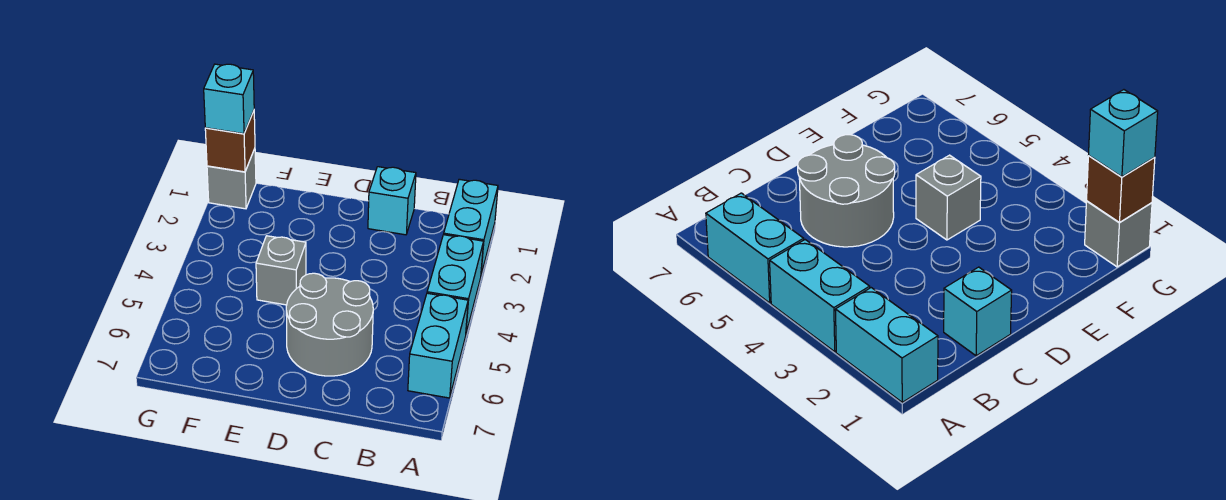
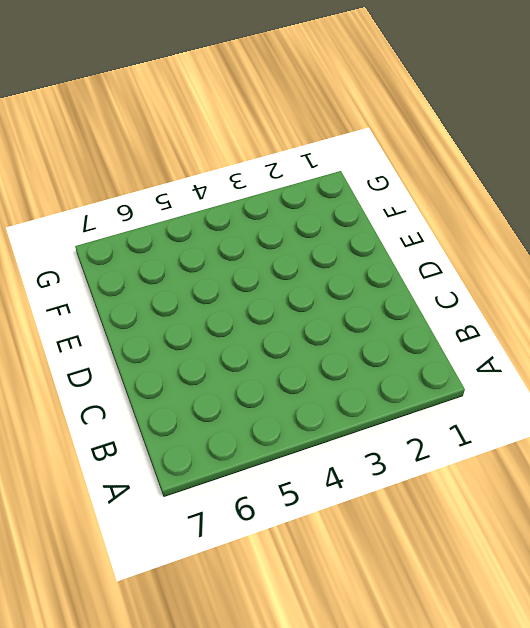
none -> cyan 1x2 brick [444,179,498,275]
none -> cyan 1x2 brick [427,235,484,333]

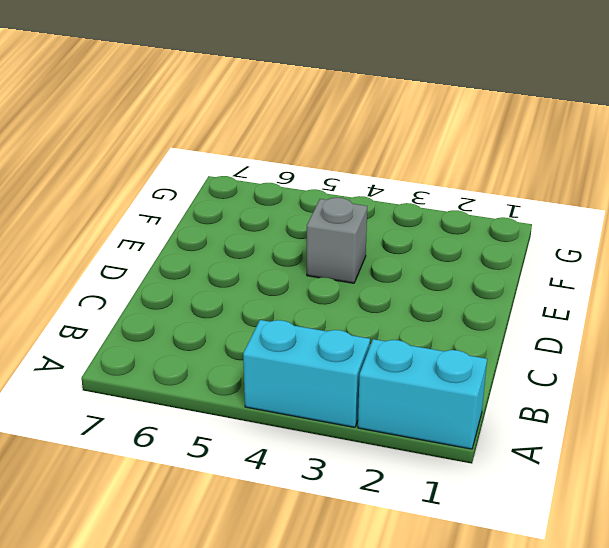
none -> cyan 1x2 brick [408,293,468,398]
none -> cyan 1x1 brick [368,167,416,235]

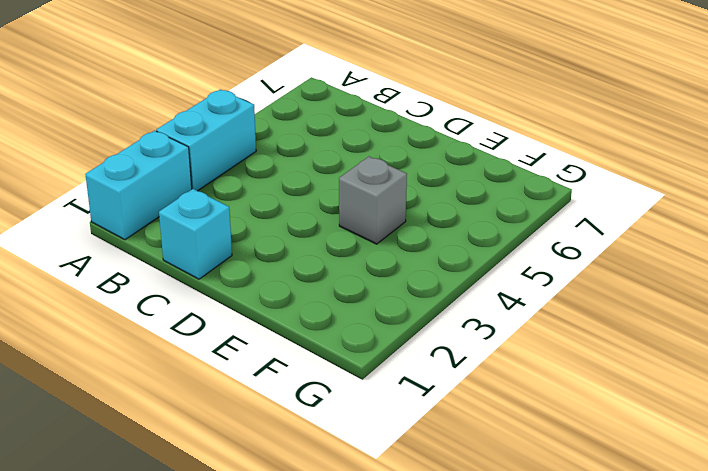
none -> cyan 1x2 brick [408,293,468,398]
none -> grey 2x2 round brick [286,273,373,376]

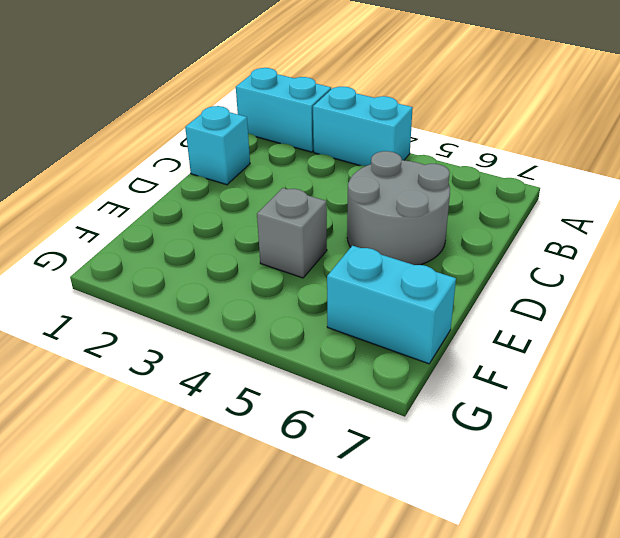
cyan 1x2 brick [327,246,456,364] -> cyan 1x2 brick moved to [408,293,468,398]
none -> grey 1x1 brick [207,149,256,209]
none -> brown 1x1 brick [205,111,255,172]

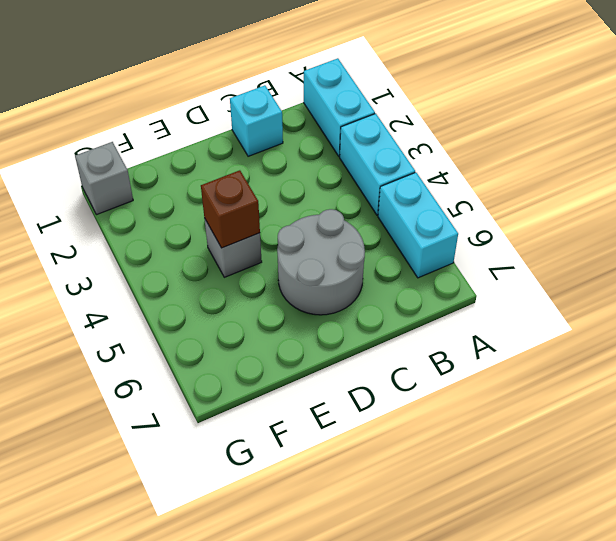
brown 1x1 brick [201,170,260,248] -> brown 1x1 brick moved to [205,111,255,172]
none -> cyan 1x1 brick [204,64,254,134]

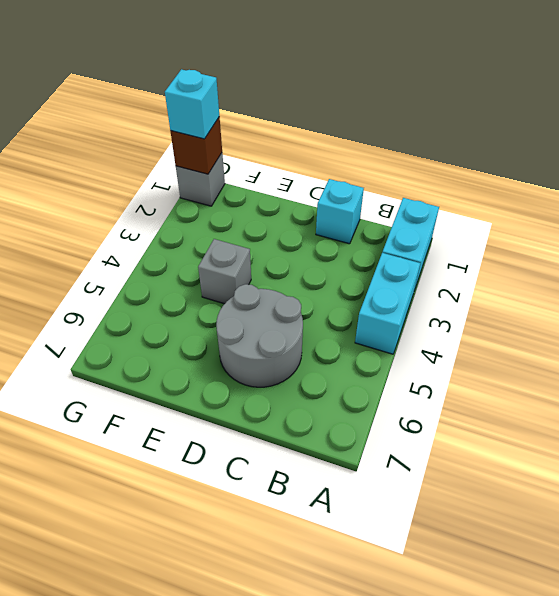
none -> cyan 1x2 brick [408,293,468,398]

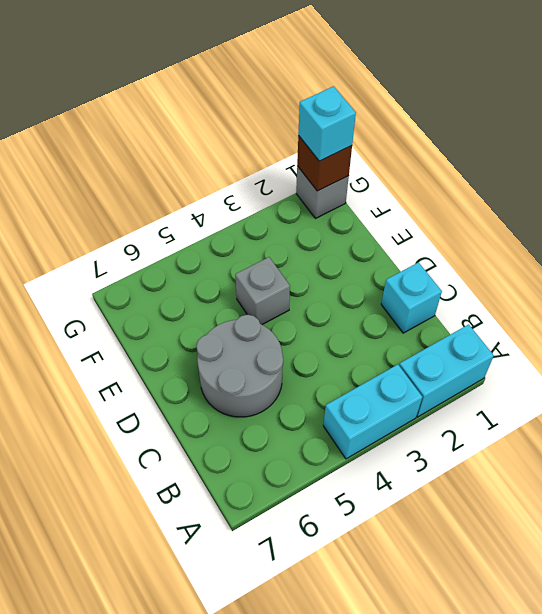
none -> cyan 1x2 brick [408,293,468,398]

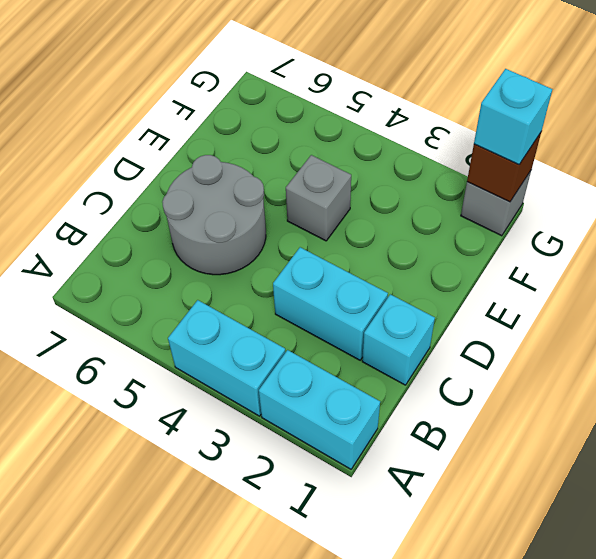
cyan 1x2 brick [273,247,388,360] -> cyan 1x2 brick moved to [408,293,468,398]

